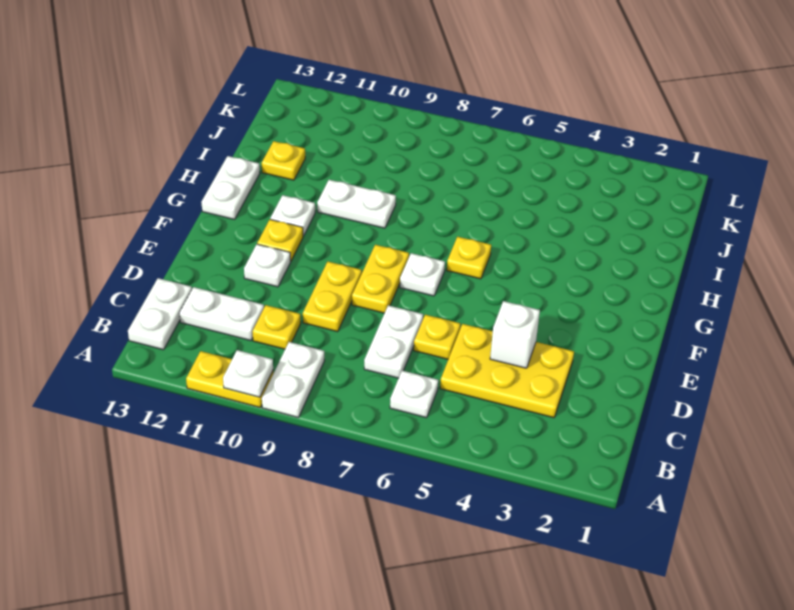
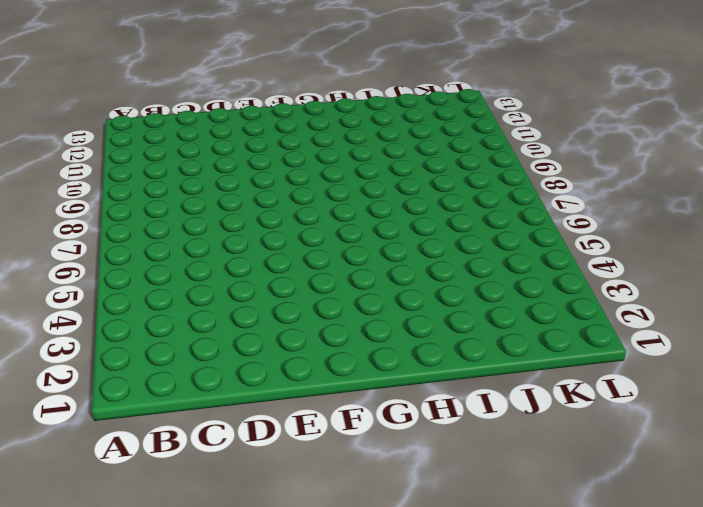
none -> white 1x2 plate [262,342,324,417]
none -> yellow 1x2 plate [186,351,274,407]
none -> white 1x1 plate [390,371,438,418]

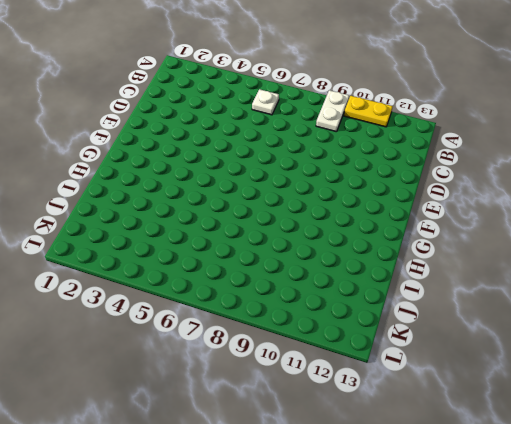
none -> white 1x2 plate [128,278,192,350]
none -> yellow 2x3 plate [440,324,574,418]
none -> white 1x2 plate [364,305,423,378]

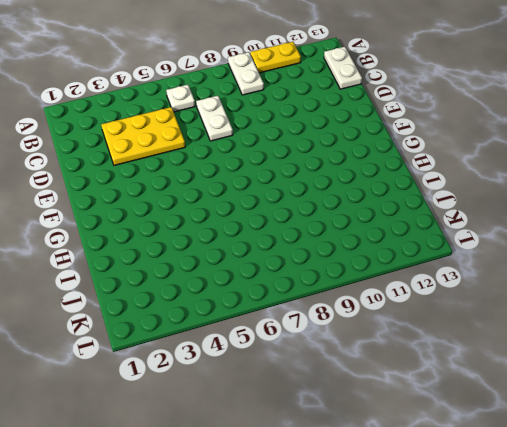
none -> yellow 1x1 plate [252,305,301,349]
none -> white 1x2 plate [180,287,264,341]
none -> yellow 1x1 plate [414,315,460,359]

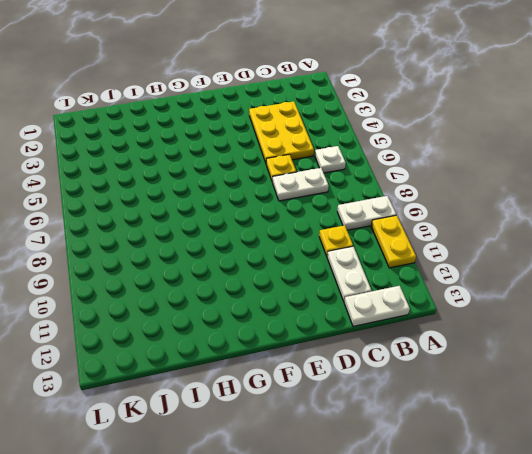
none -> yellow 1x2 plate [303,262,362,332]
none -> yellow 1x2 plate [352,245,409,313]
none -> white 1x1 plate [244,244,291,287]

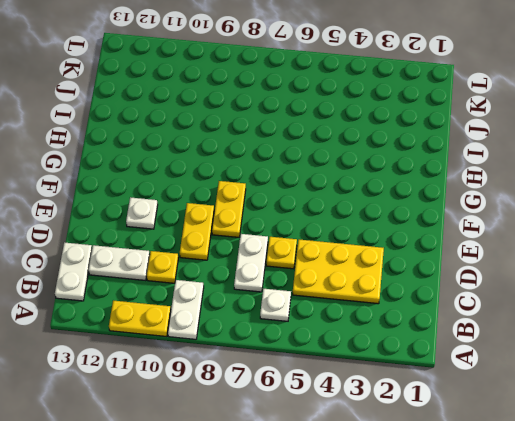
none -> white 1x1 plate [400,253,445,296]
none -> yellow 1x1 plate [257,219,303,261]
none -> yellow 1x1 plate [447,237,491,279]

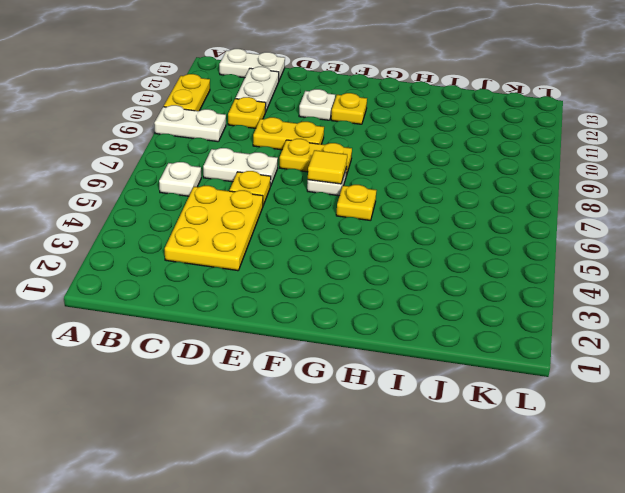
yellow 1x1 tile [308,150,347,184] -> none
none -> white 1x1 plate [270,195,315,236]
none -> white 1x2 plate [202,156,260,219]
none -> white 1x2 plate [317,180,396,228]

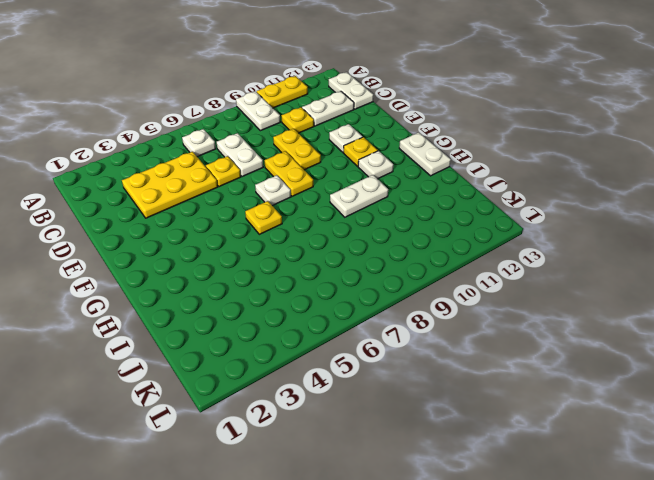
none -> yellow 1x1 plate [262,141,305,180]
none -> white 1x1 plate [223,350,273,397]
none -> white 1x1 brick [490,301,540,368]

